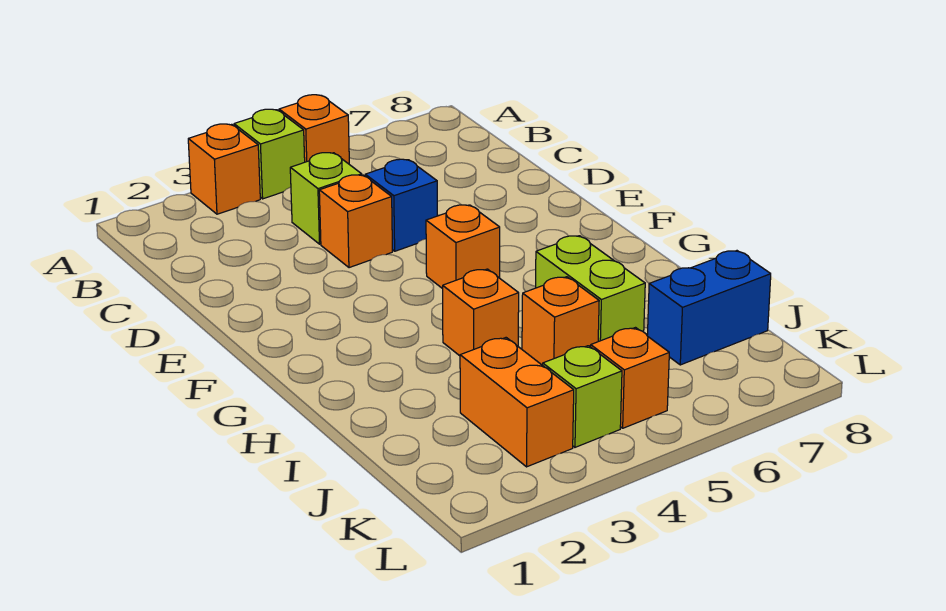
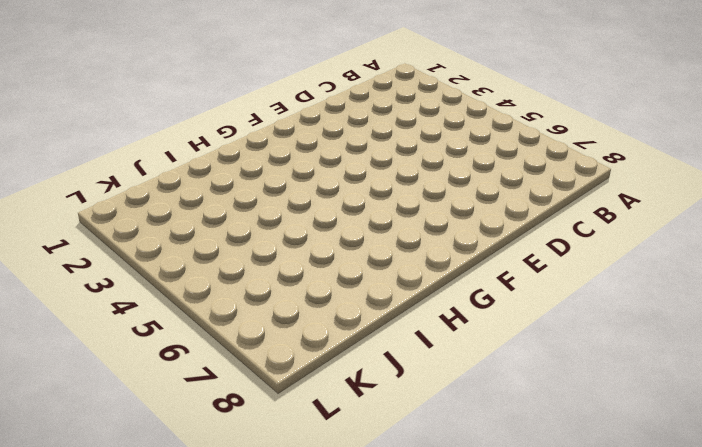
none -> orange 1x1 brick [188,124,260,214]
none -> lime 1x1 brick [234,109,305,199]
none -> orange 1x1 brick [279,95,349,164]

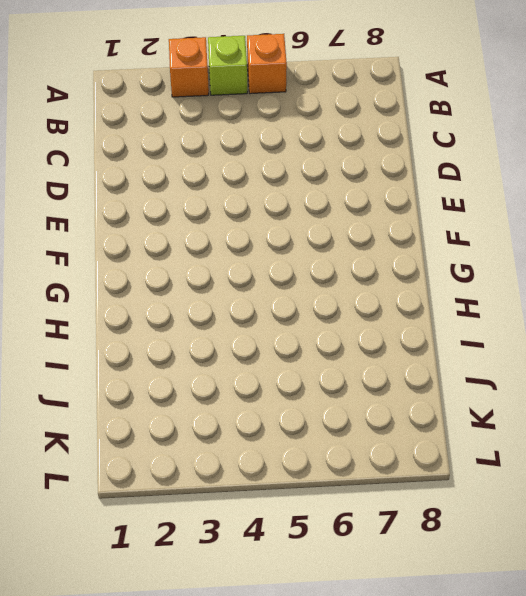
none -> lime 1x1 brick [290,153,362,244]
none -> orange 1x1 brick [319,175,392,268]
none -> blue 1x1 brick [365,159,437,251]

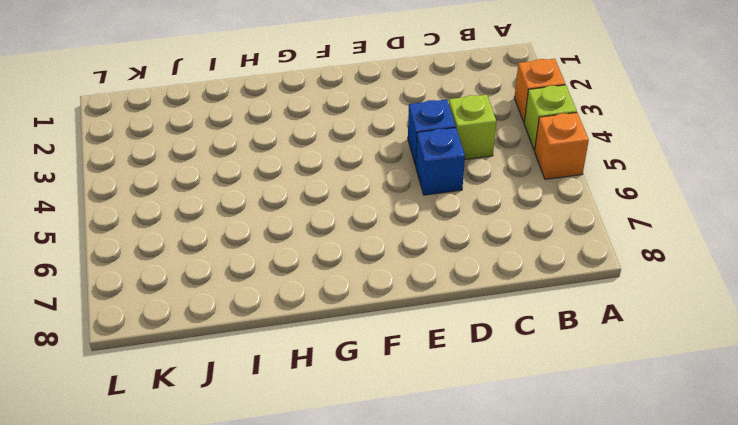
blue 1x1 brick [408,99,456,165] -> orange 1x1 brick [319,175,392,268]
none -> orange 1x1 brick [426,205,500,289]
none -> orange 1x1 brick [443,269,519,356]
none -> lime 1x2 brick [536,236,645,341]

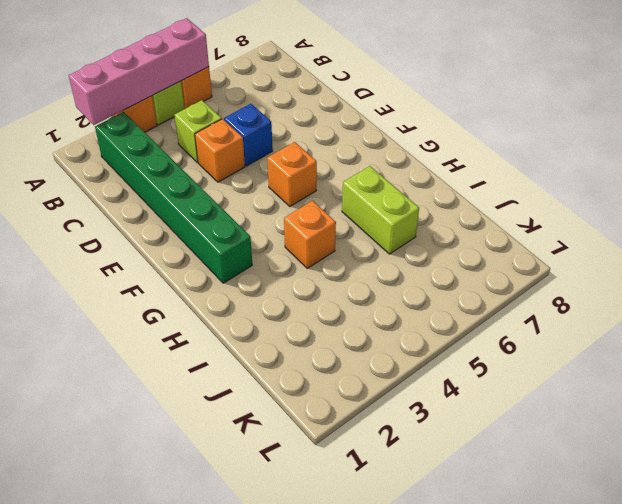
pink 1x4 brick [69,18,209,125] -> none
green 1x6 brick [95,112,252,283] -> none
none -> orange 1x1 brick [522,277,599,365]
none -> orange 1x2 brick [460,338,574,467]
none -> blue 1x2 brick [647,251,771,365]

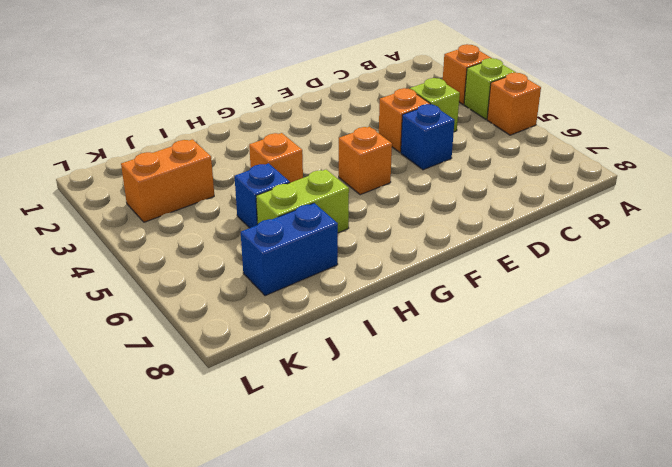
blue 1x1 brick [235,163,290,228] -> orange 1x1 brick [522,277,599,365]
blue 1x2 brick [241,203,338,296] -> blue 1x2 brick turned to [647,251,771,365]
none -> lime 1x1 brick [543,346,622,447]
none -> orange 1x1 brick [591,328,669,428]

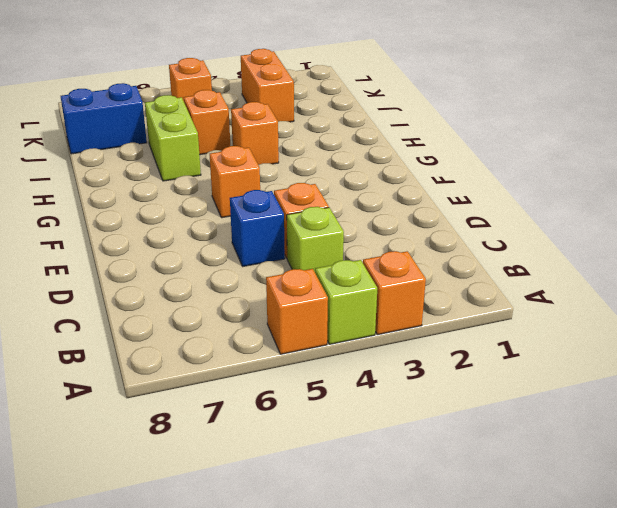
none -> lime 1x1 brick [543,346,622,447]

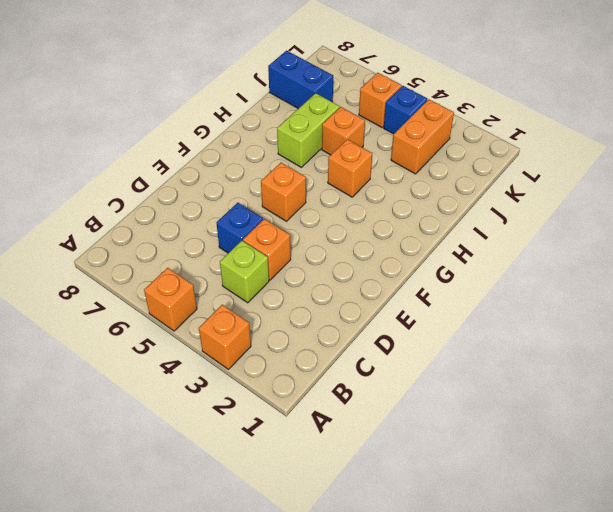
blue 1x1 brick [384,86,427,134] -> lime 1x1 brick [543,346,622,447]
none -> lime 1x1 brick [234,109,305,199]

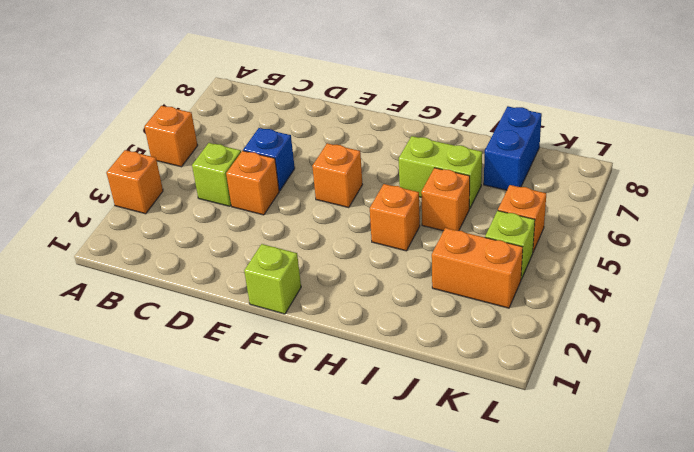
lime 1x1 brick [244,244,301,314] -> lime 1x1 brick moved to [234,109,305,199]

